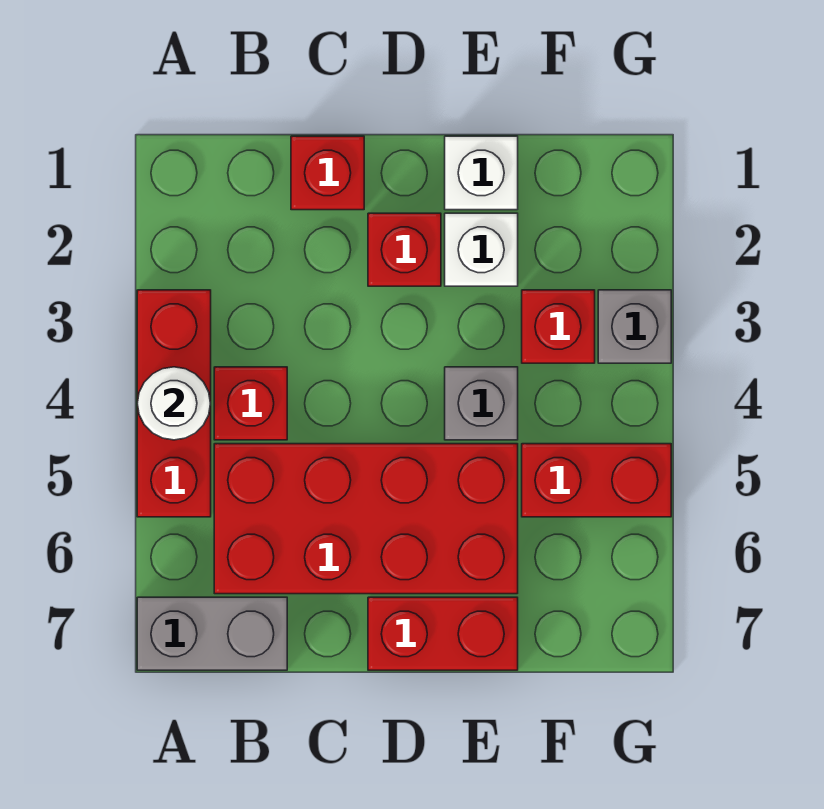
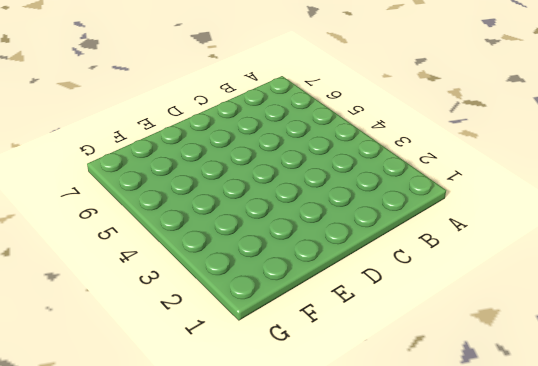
none -> red 1x3 brick [137,290,211,517]
none -> grey 1x2 brick [137,597,287,670]
none -> red 1x1 brick [214,367,287,440]

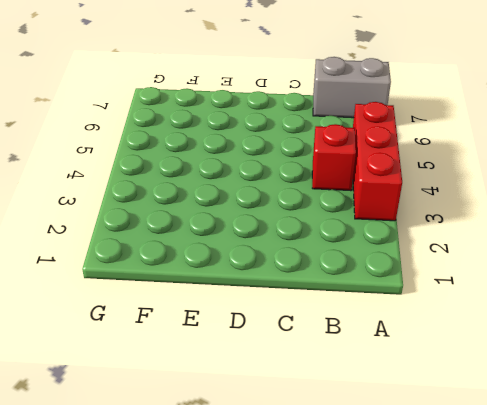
none -> red 2x4 brick [214,444,518,594]
none -> red 1x1 brick [291,136,364,210]
none -> red 1x1 brick [368,213,441,286]

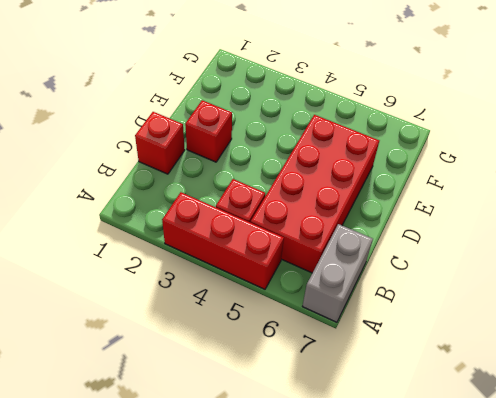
none -> red 1x2 brick [368,597,518,670]
none -> white 1x1 brick [445,136,518,210]
none -> white 1x1 brick [445,213,518,286]

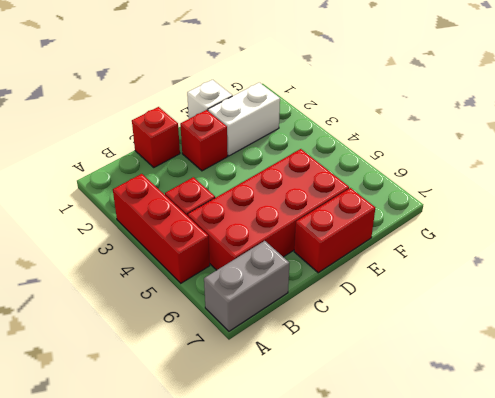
white 1x2 brick [208,83,280,156] -> white 1x1 brick [445,213,518,286]
none -> grey 1x1 brick [445,367,518,440]
none -> red 1x1 brick [522,290,595,363]
none -> red 1x2 brick [522,444,671,517]

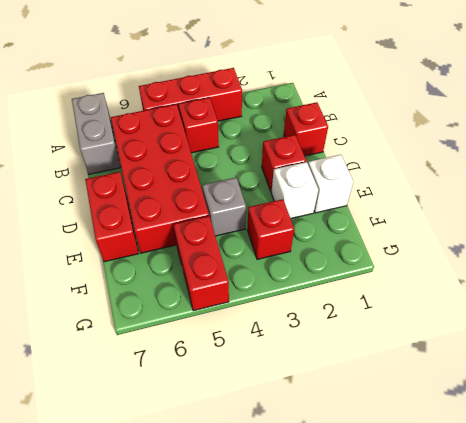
none -> grey 1x1 brick [598,290,671,363]
none -> white 1x1 round brick [137,367,211,440]

